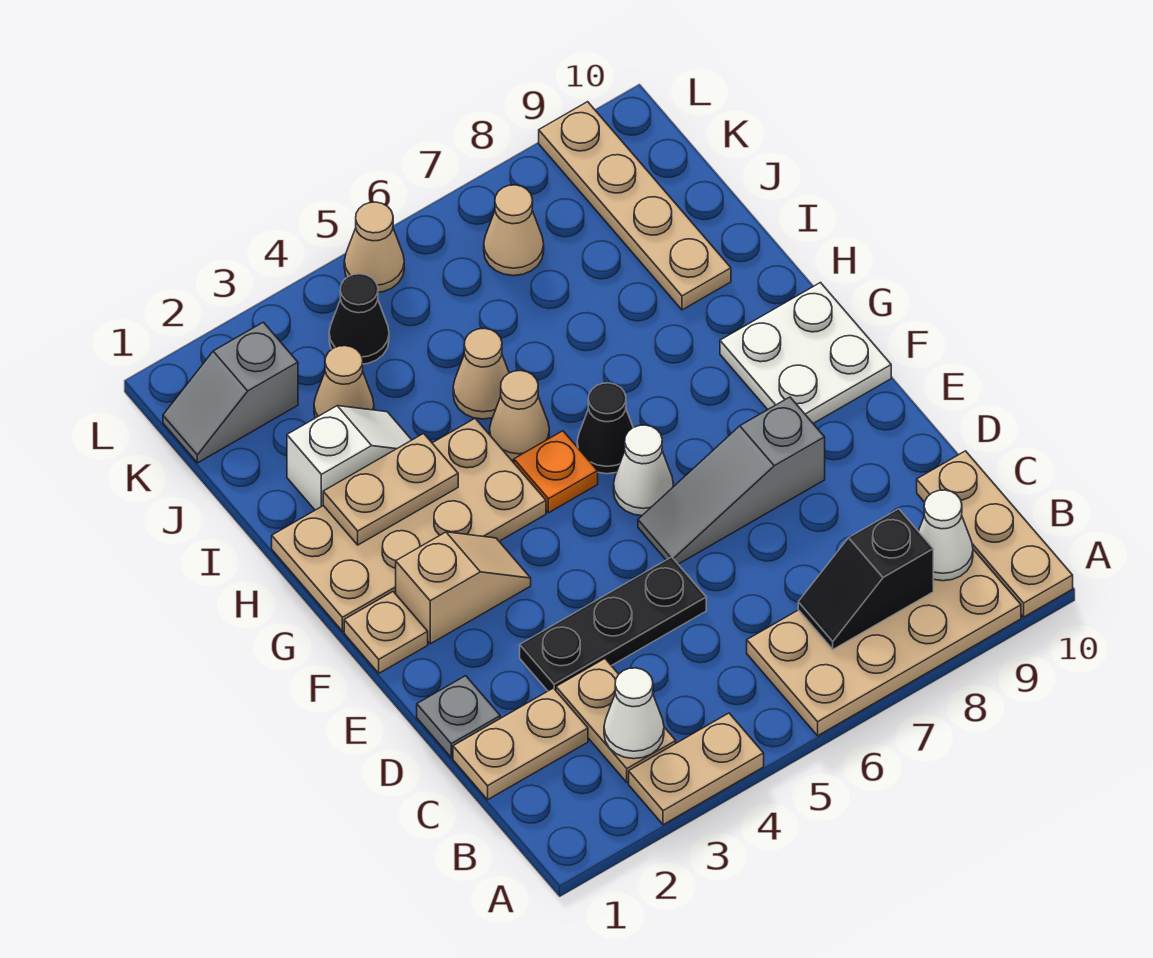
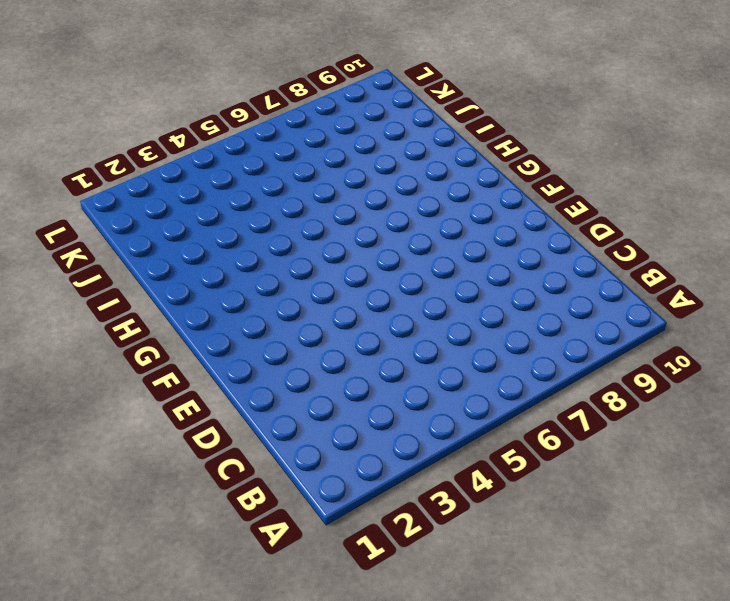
none -> tan 1x2 plate [629,713,764,825]
none -> tan 2x4 plate [747,549,1021,736]
none -> tan 1x3 plate [917,451,1073,617]

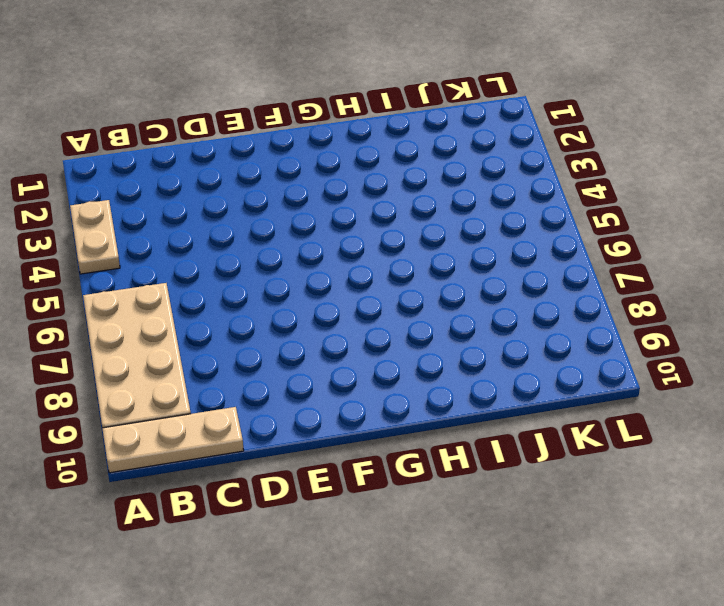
none -> tan 1x2 plate [556,659,676,782]
none -> tan 1x2 plate [453,688,588,800]
none -> grey 1x1 plate [417,676,500,758]

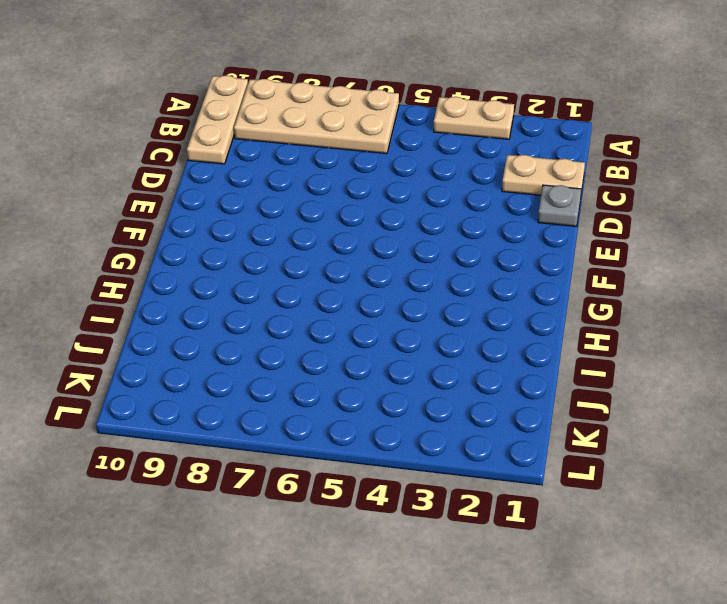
none -> tan 1x2 plate [556,659,676,782]
none -> black 1x3 plate [520,557,706,691]
none -> grey 1x3 slope [638,397,825,564]

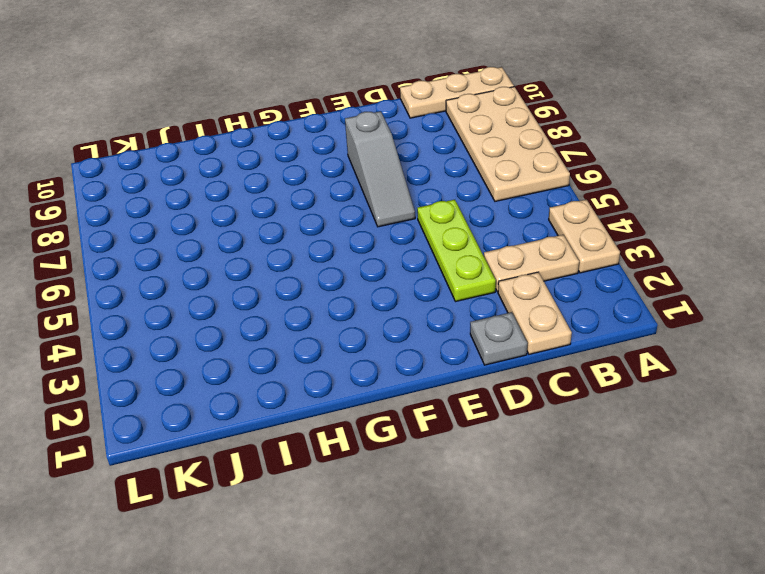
lime 1x3 plate [417,200,496,302] -> black 1x3 plate [520,557,706,691]
none -> tan 1x1 plate [344,592,428,673]
none -> tan 1x2 slope [396,532,531,644]
none -> white 1x1 cone [614,425,673,516]

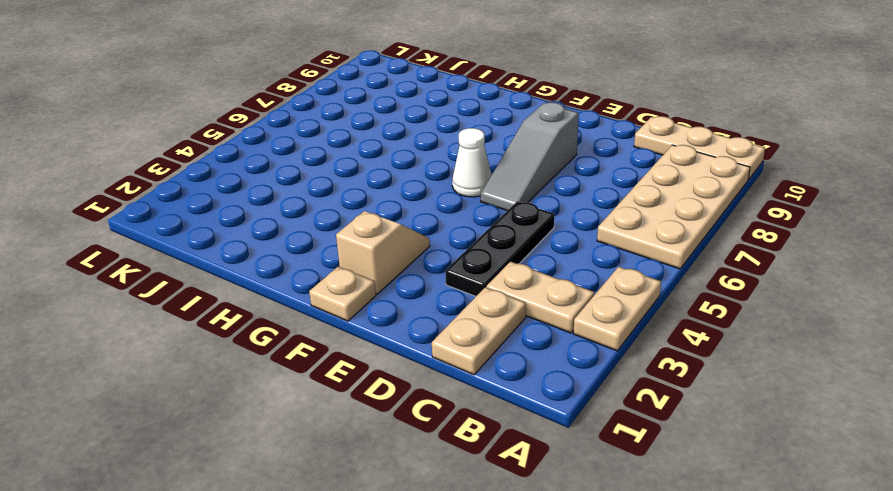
none -> grey 1x1 plate [417,676,500,758]
none -> white 2x2 plate [720,283,891,423]
none -> tan 2x4 plate [272,419,546,631]

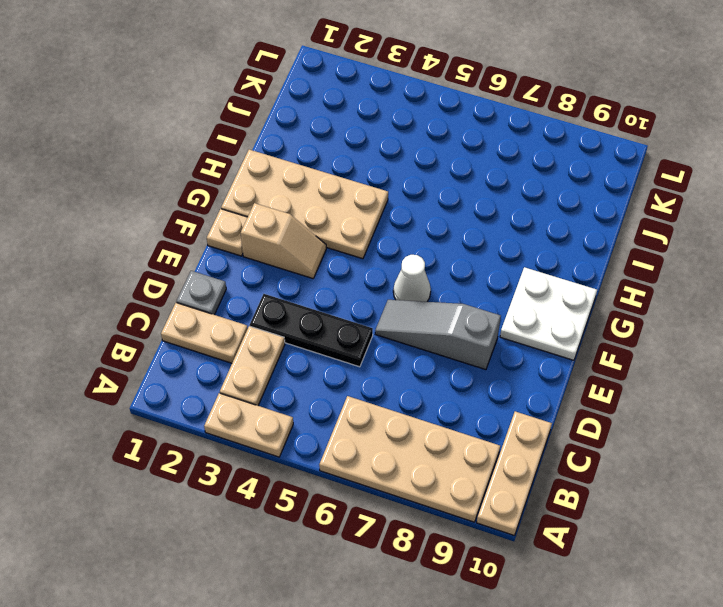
none -> orange 1x1 plate [514,431,598,513]
none -> black 1x1 cone [577,383,633,474]
none -> tan 1x1 cone [490,371,549,460]

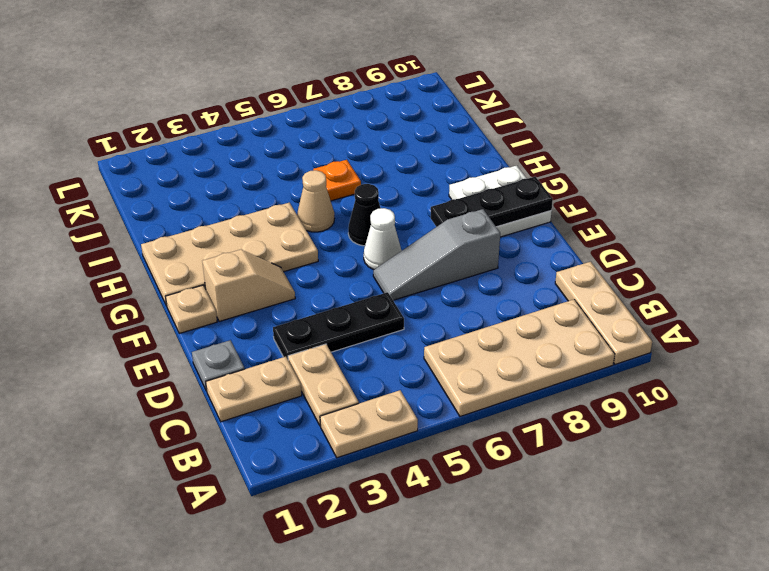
black 1x3 plate [431,177,553,227] -> none
orange 1x1 plate [313,160,361,201] -> orange 1x1 plate moved to [514,431,598,513]
none -> white 1x2 slope [287,406,411,510]
none -> tan 1x1 cone [453,328,509,419]
none -> tan 1x4 plate [539,102,731,310]

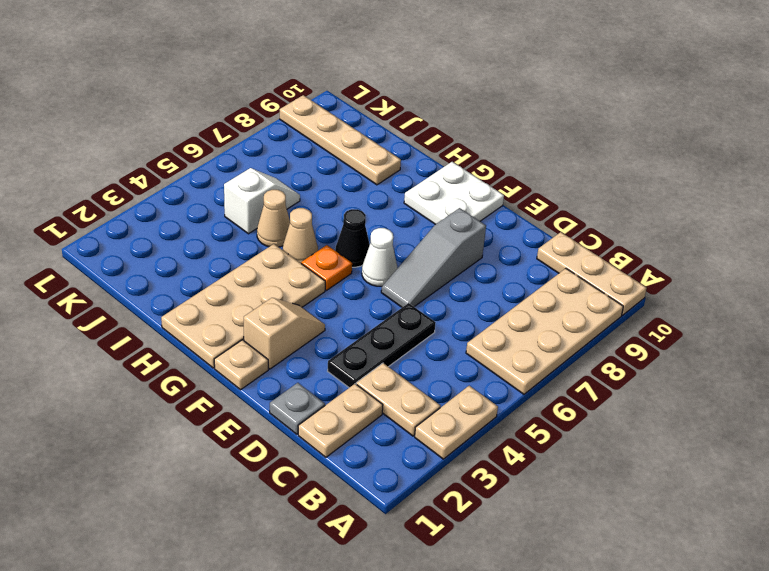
white 1x2 slope [224,168,300,234] -> white 1x2 slope moved to [287,406,411,510]
none -> tan 1x1 cone [314,346,374,418]
none -> grey 1x2 slope [163,322,298,463]
none -> black 1x1 cone [329,274,389,364]

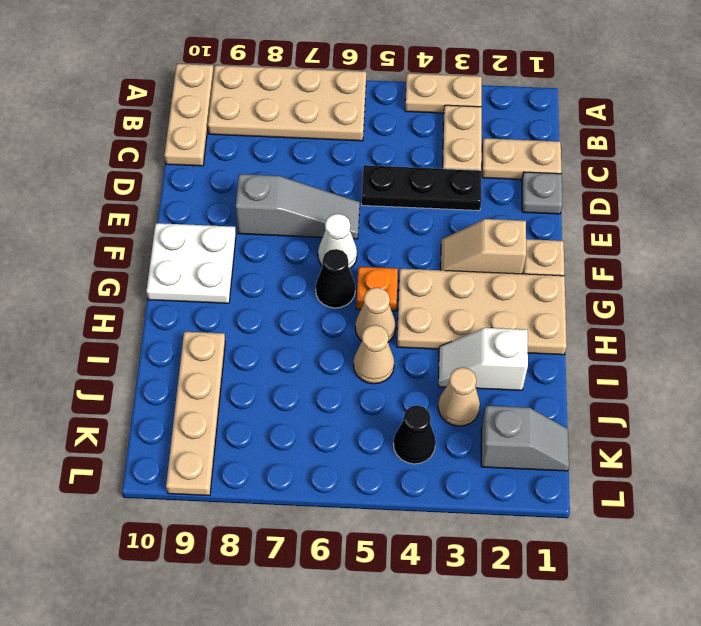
none -> tan 1x1 cone [484,185,544,276]
none -> tan 1x1 cone [344,202,404,292]
none -> white 1x1 cone [604,668,664,759]

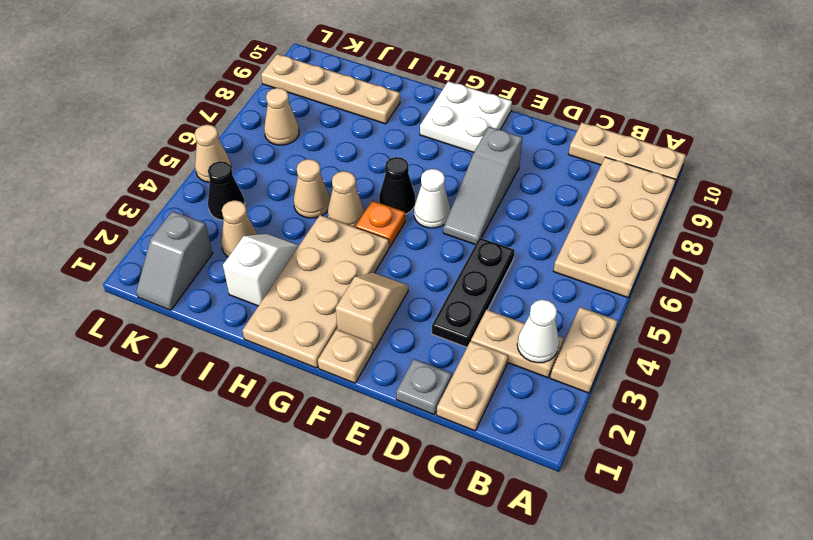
none -> black 1x2 slope [798,509,933,649]
none -> white 1x1 cone [919,490,973,581]
none -> tan 1x2 plate [323,433,458,545]

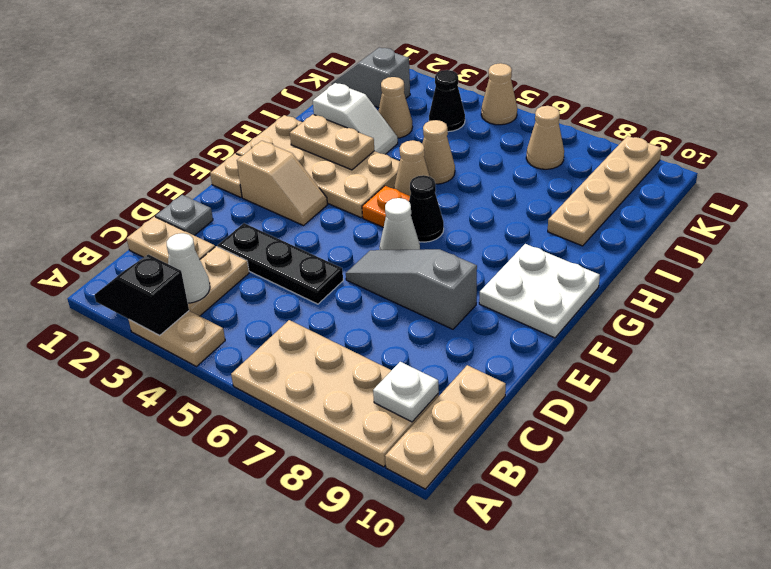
black 1x2 slope [94,254,189,336] -> black 1x2 slope moved to [798,509,933,649]
white 1x1 plate [373,362,439,422] -> white 1x1 cone [919,490,973,581]

